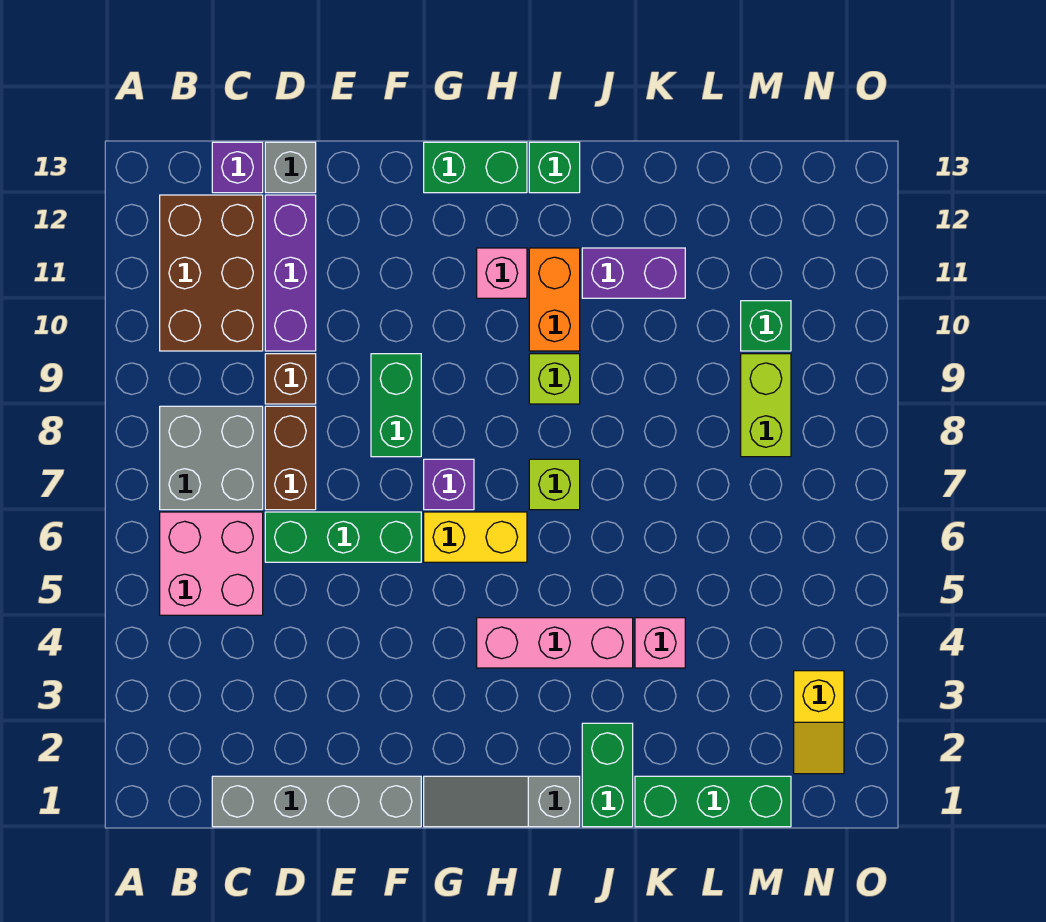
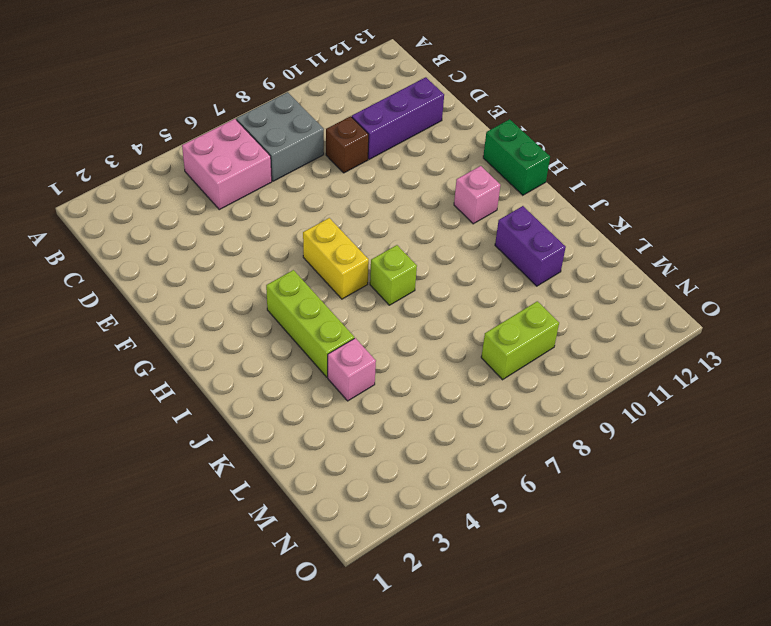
lime 1x3 brick [266,270,354,377] -> pink 1x3 brick [477,618,633,668]
none -> brown 2x3 brick [160,195,263,351]
none -> grey 1x4 brick [212,776,421,827]
none -> purple 1x1 brick [212,142,263,193]

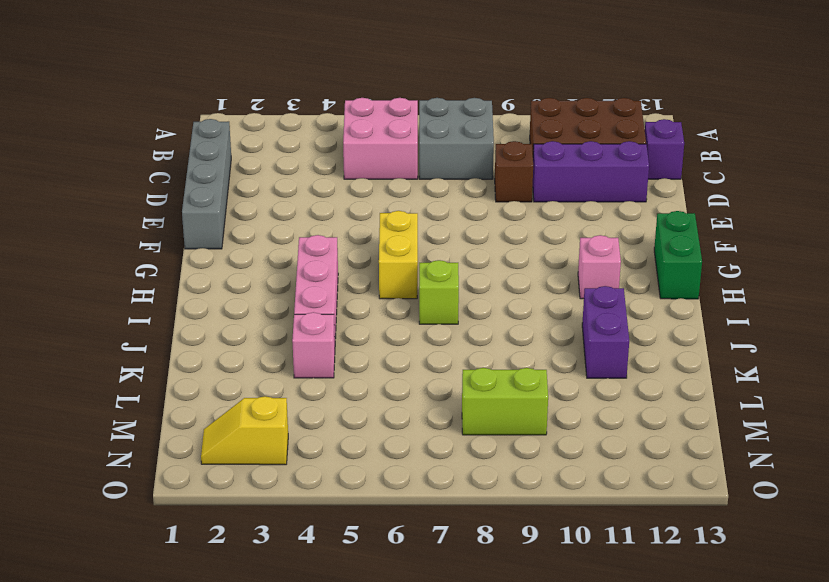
none -> green 1x3 brick [265,512,421,562]
none -> brown 1x2 brick [265,406,316,510]
none -> grey 1x1 brick [265,142,316,193]

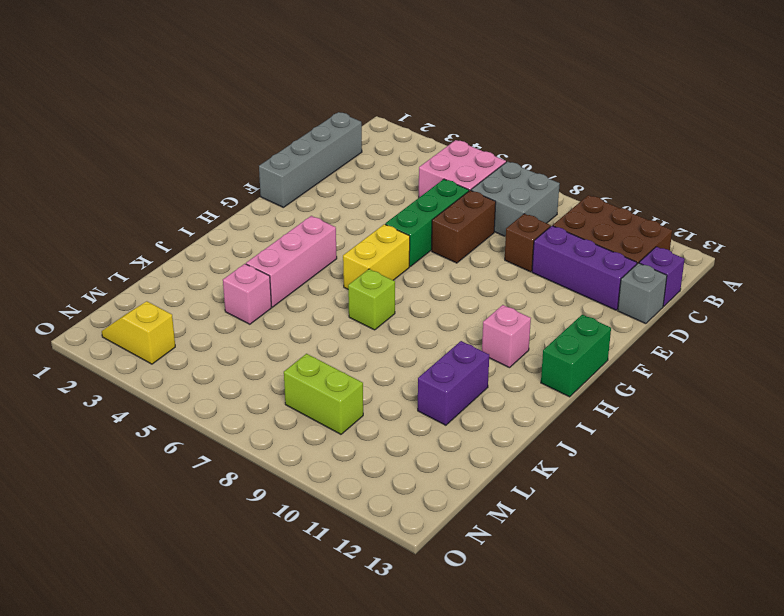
brown 1x2 brick [432,190,496,263] -> brown 1x2 brick turned to [265,406,316,510]
none -> green 1x2 brick [371,354,421,457]
none -> grey 1x3 slope [424,776,580,827]
none -> purple 1x1 brick [424,459,474,510]

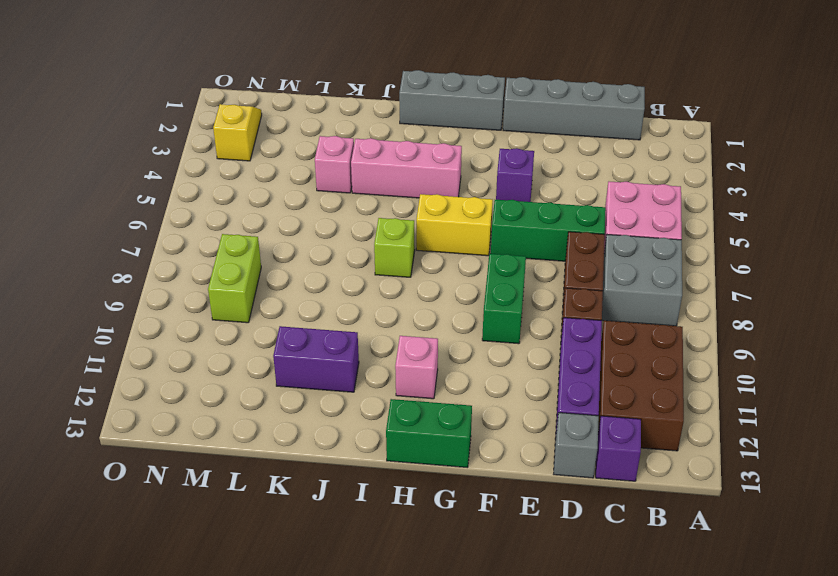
purple 1x1 brick [496,148,534,202] -> purple 1x1 brick moved to [424,459,474,510]
grey 1x3 brick [399,70,505,130] -> grey 1x3 slope [424,776,580,827]
none -> lime 1x1 brick [529,354,580,404]
none -> orange 1x2 brick [529,248,580,351]
none -> green 1x1 brick [529,142,580,193]

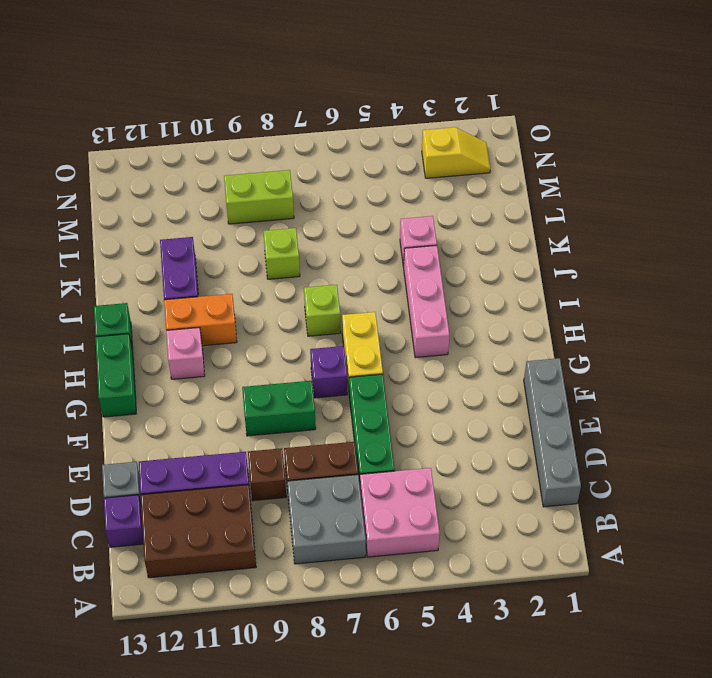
lime 1x1 brick [263,228,300,279] -> lime 1x1 brick moved to [529,354,580,404]
none -> grey 1x3 slope [424,776,580,827]
none -> green 1x2 brick [582,723,633,827]
none -> green 1x3 brick [635,776,791,827]

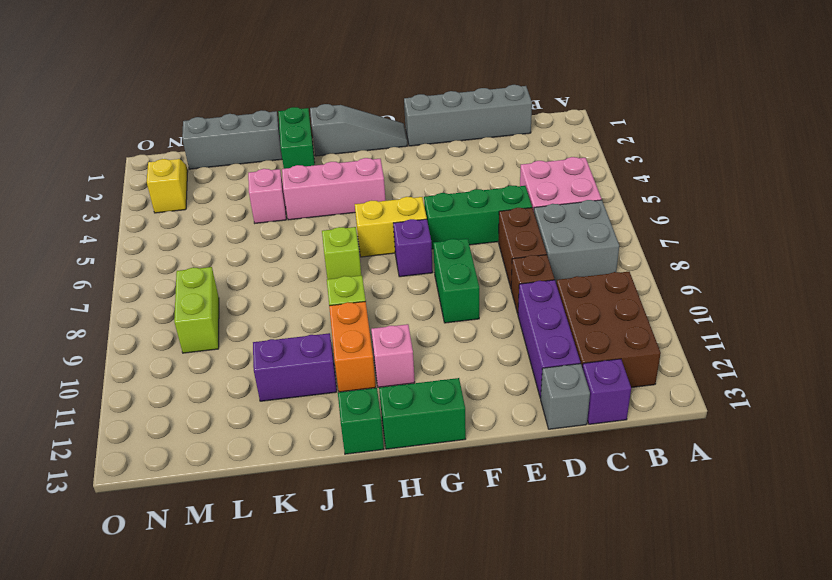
grey 1x3 brick [182,110,282,169] -> green 1x3 brick [635,776,791,827]
none -> green 1x1 brick [741,301,791,351]

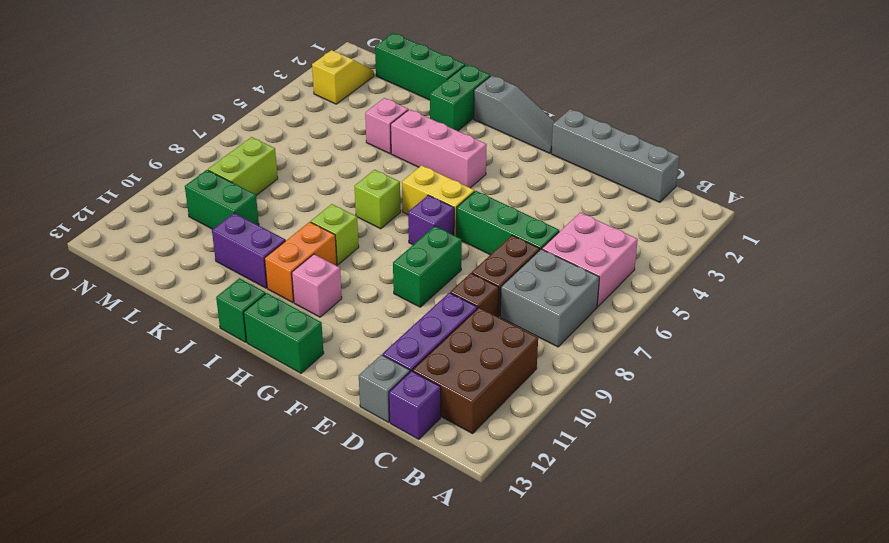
green 1x2 brick [185,170,259,229] -> green 1x1 brick [741,301,791,351]

